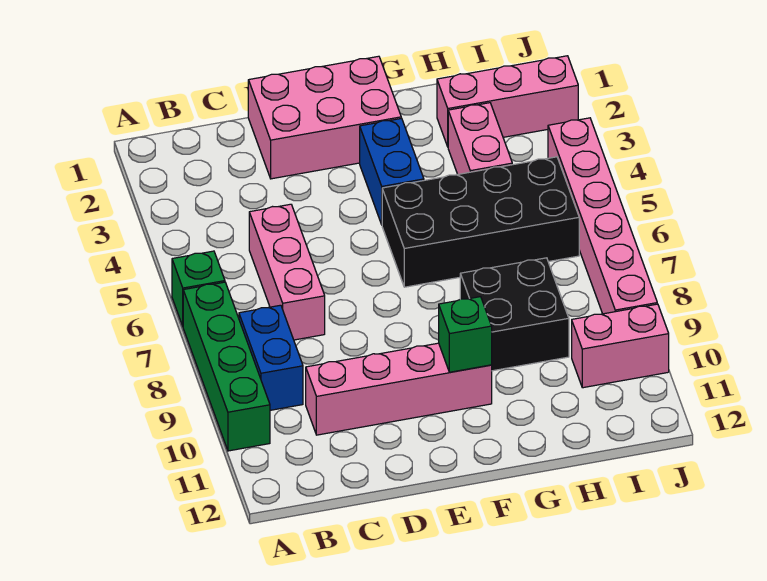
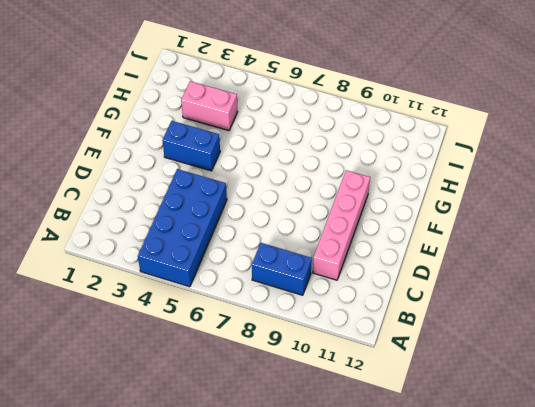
blue 2x4 brick [138,169,227,287] -> pink 1x3 brick [249,204,325,340]
none -> green 1x1 brick [172,251,225,326]
none -> green 1x4 brick [183,282,270,451]
none -> pink 2x3 brick [248,56,401,179]

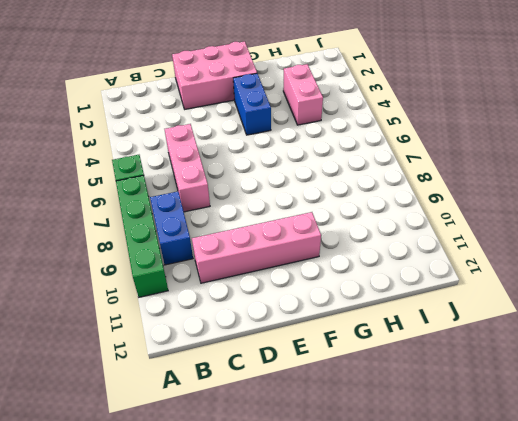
none -> black 2x4 brick [382,157,579,287]
none -> black 2x2 brick [460,258,569,371]
none -> pink 1x3 brick [437,56,578,146]

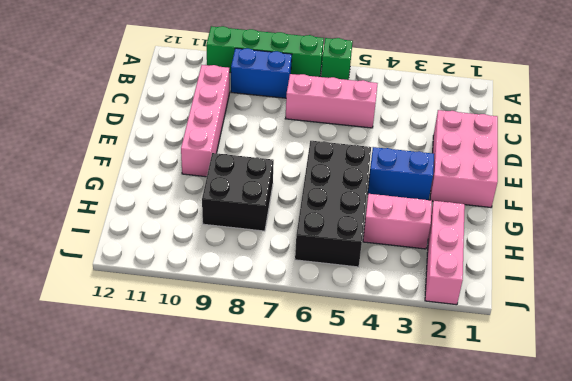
none -> pink 1x2 brick [572,304,669,388]
none -> pink 1x6 brick [548,118,657,314]
none -> green 1x1 brick [439,297,492,372]

